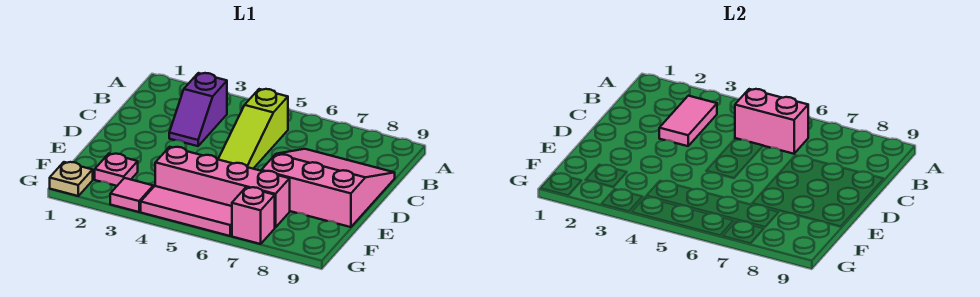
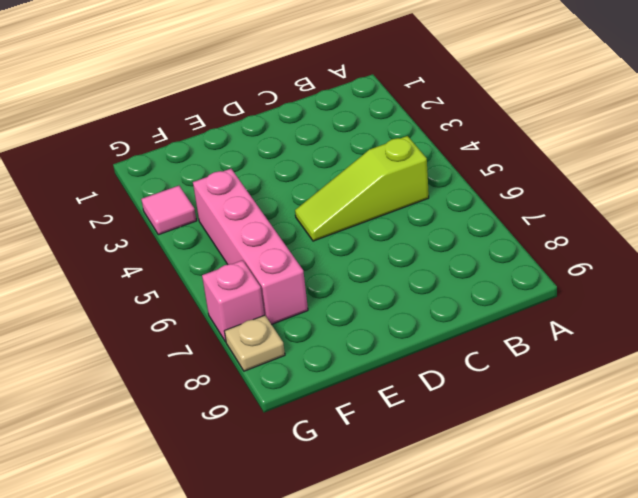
tan 1x1 plate [224,315,285,371] -> tan 1x1 plate moved to [50,162,93,196]
none -> purple 1x2 slope [169,73,227,146]
none -> pink 3x3 slope [261,149,395,227]

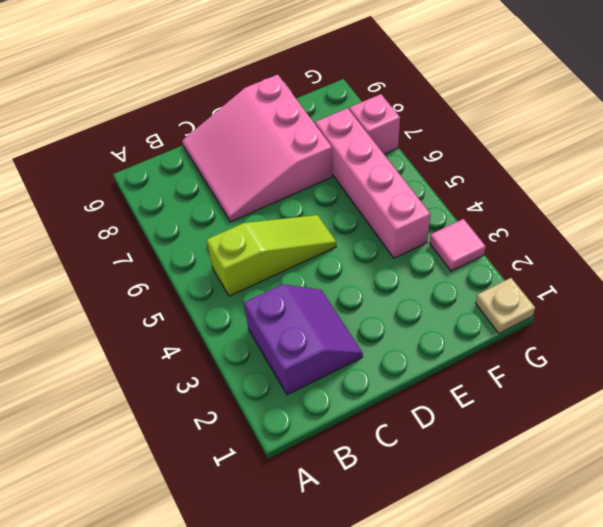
purple 2x2 slope [244,284,363,395] -> purple 1x2 slope [169,73,227,146]
none -> pink 1x1 plate [95,154,138,186]
none -> pink 1x3 tile [141,186,232,236]

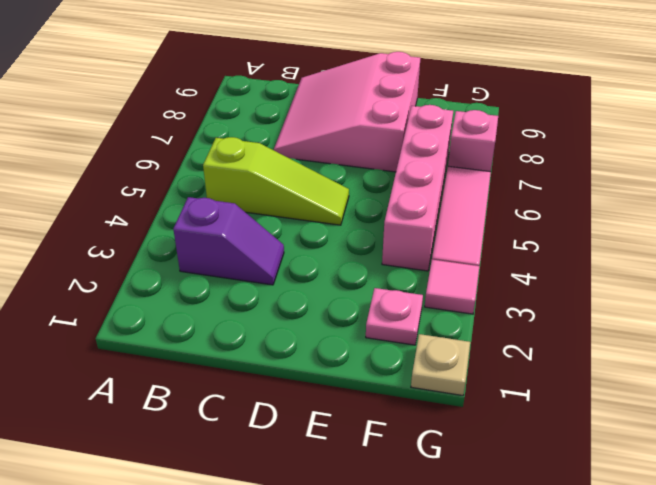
none -> pink 1x2 tile [659,96,717,146]
none -> pink 1x2 brick [735,89,808,154]

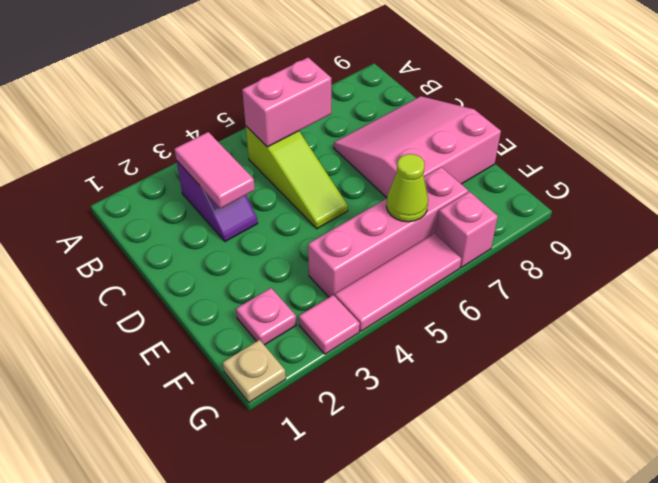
lime 1x1 cone [386,154,428,222] -> none

